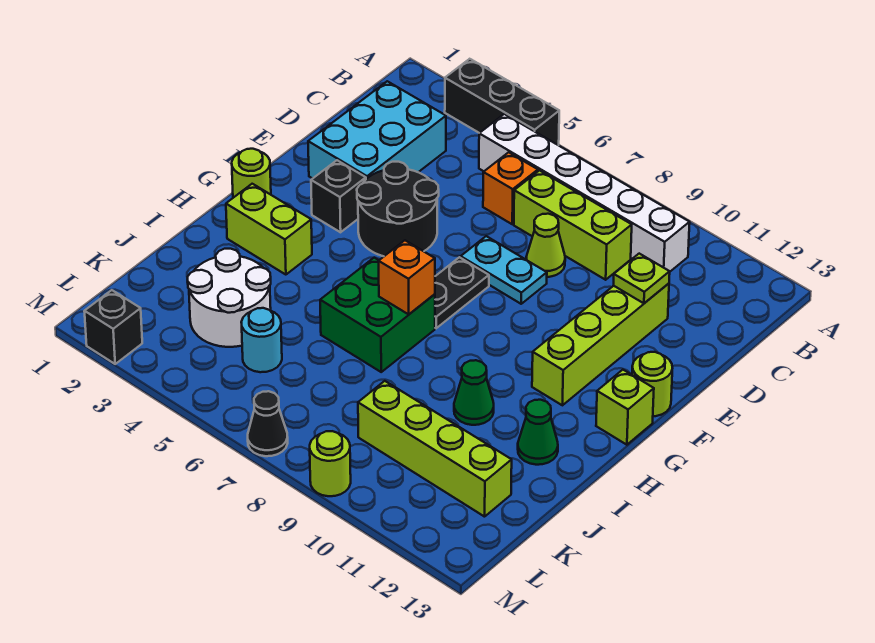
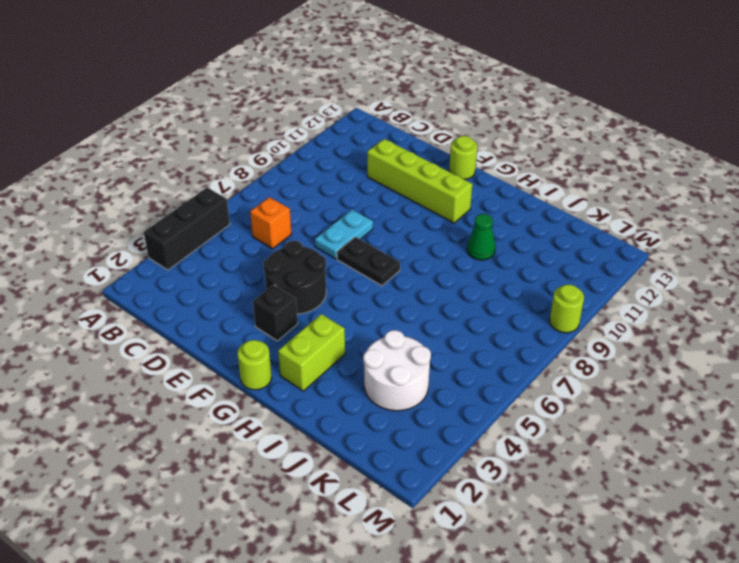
none -> white 1x6 brick [479,114,690,272]
none -> cyan 2x3 brick [308,81,446,179]
none -> lime 1x3 brick [514,171,632,280]

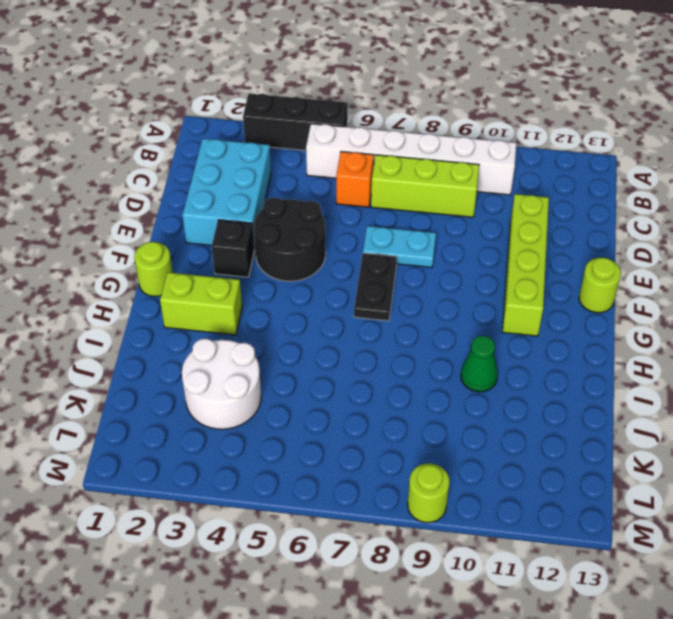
none -> lime 1x1 cone [526,214,565,277]
none -> lime 1x1 brick [596,370,654,445]
none -> green 2x2 brick [320,258,435,372]

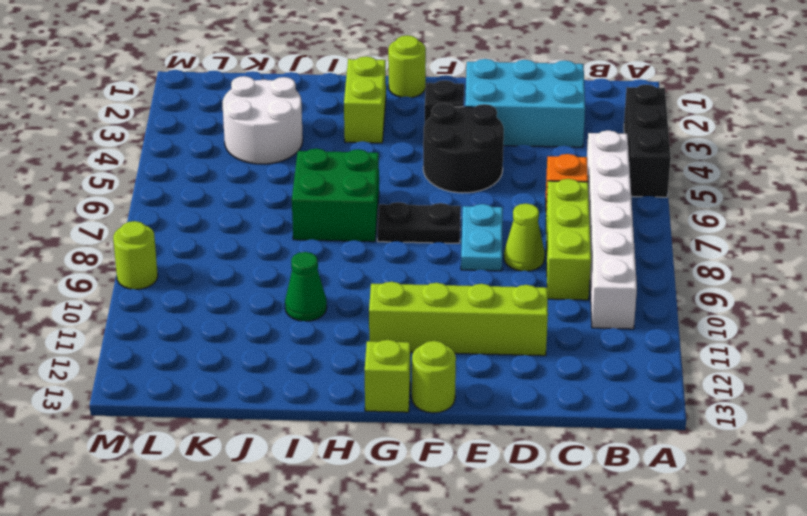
none -> green 1x1 cone [518,400,558,465]
none -> cyan 1x1 round brick [241,308,282,372]
none -> lime 1x4 brick [358,381,512,517]

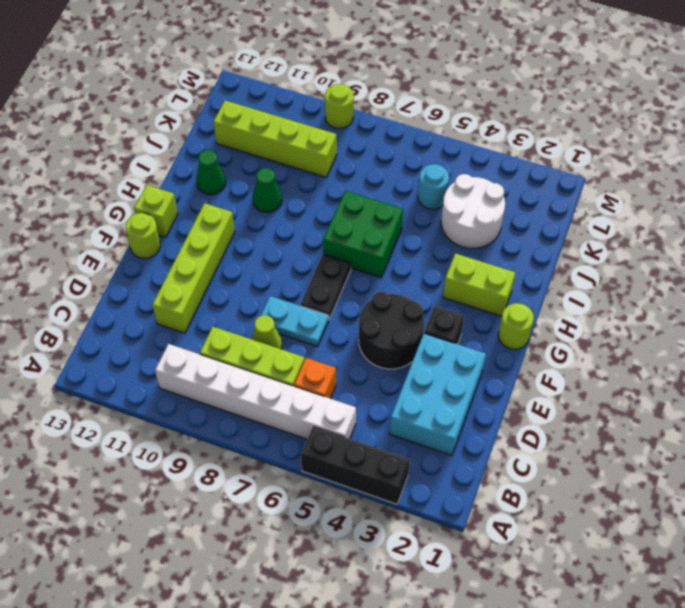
none -> black 1x1 brick [84,290,142,364]
none -> black 1x1 cone [248,391,288,456]
none -> lime 1x1 plate [614,254,670,303]

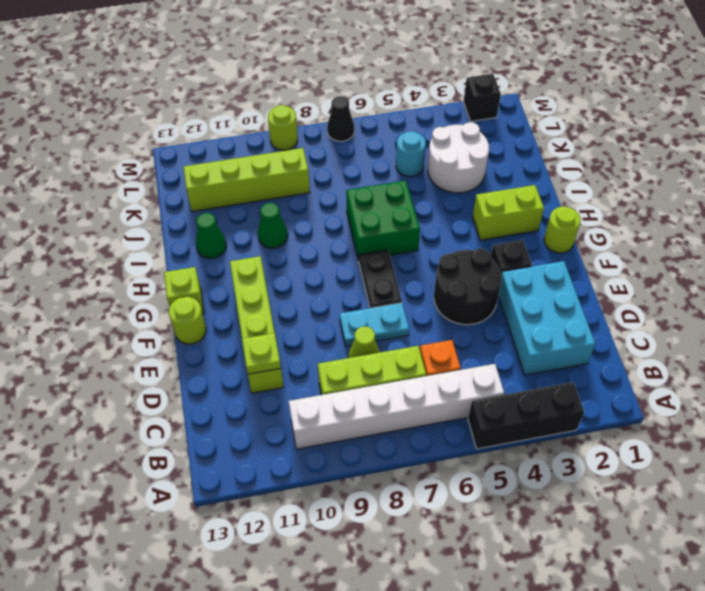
none -> orange 1x1 brick [379,240,435,314]

